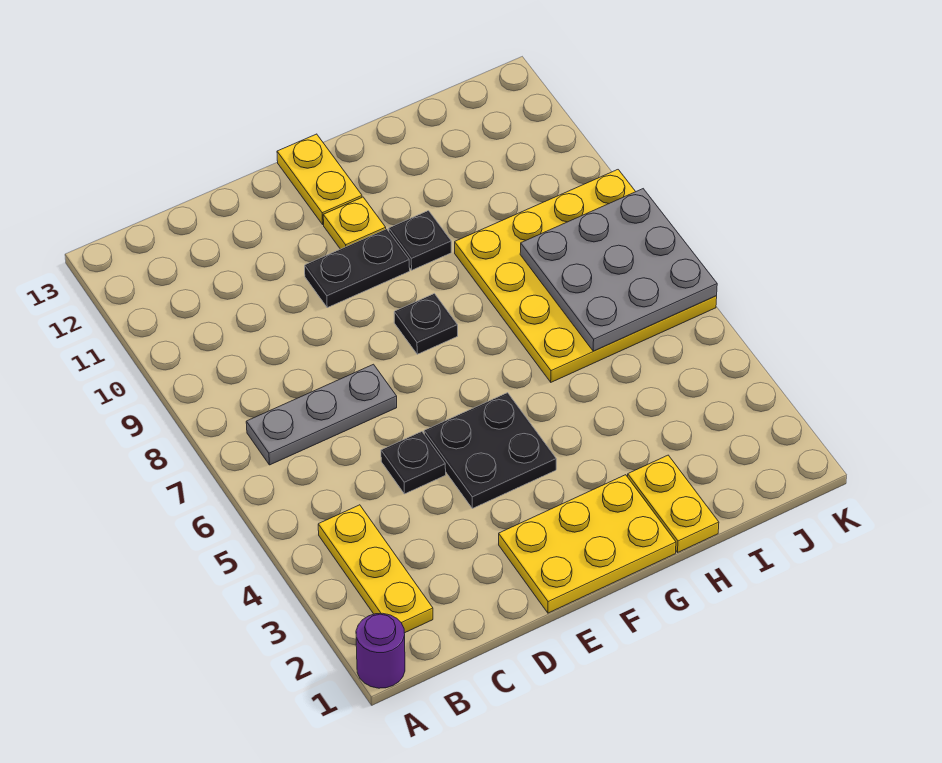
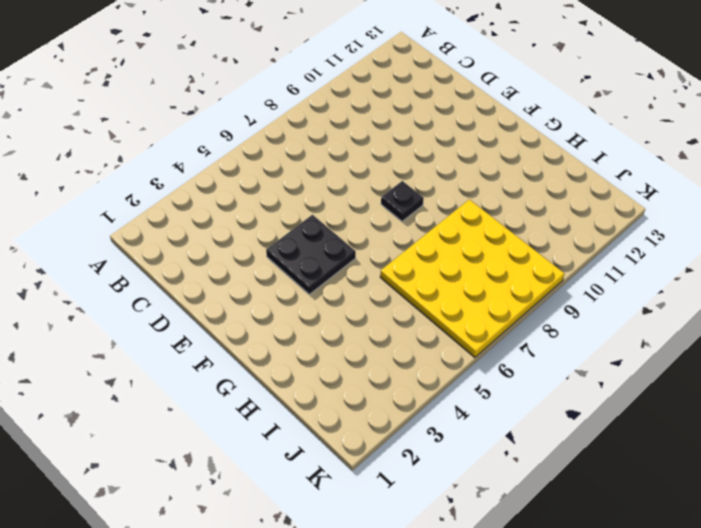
none -> purple 1x1 round brick [356,613,405,688]
none -> yellow 1x3 plate [318,505,433,633]
none -> grey 1x3 plate [246,364,397,465]

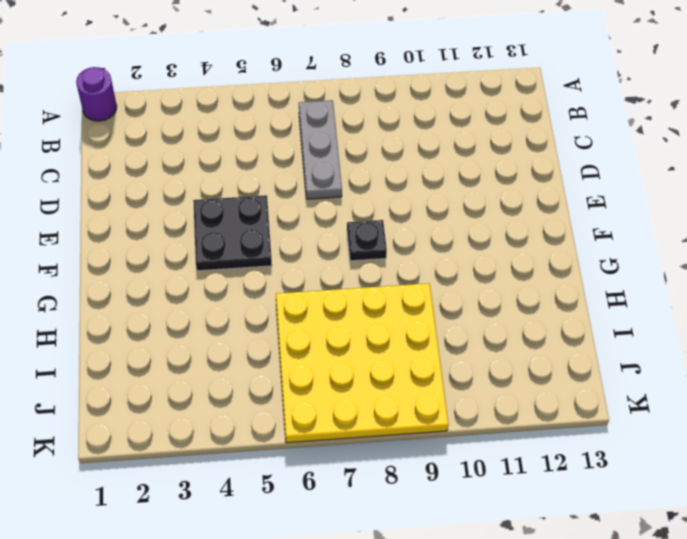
none -> yellow 1x3 plate [318,505,433,633]
none -> black 1x1 plate [381,432,446,494]
none -> yellow 2x3 plate [499,475,676,613]

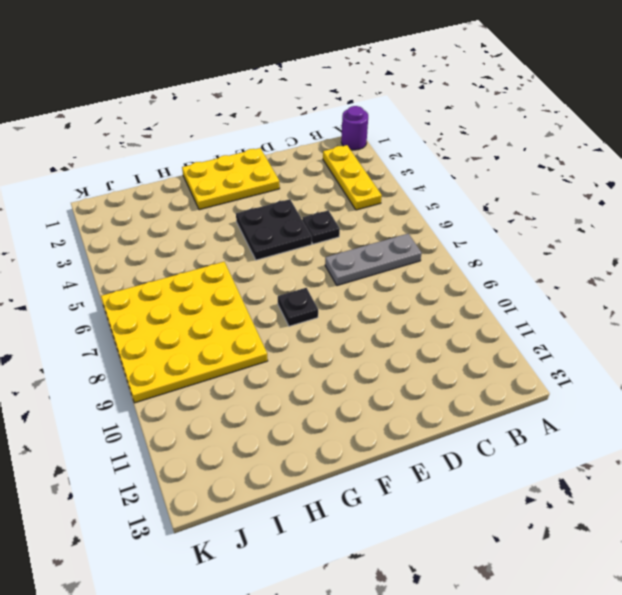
none -> black 1x2 plate [305,229,410,308]
none -> yellow 1x1 plate [323,197,386,249]
none -> yellow 1x2 plate [277,134,362,224]

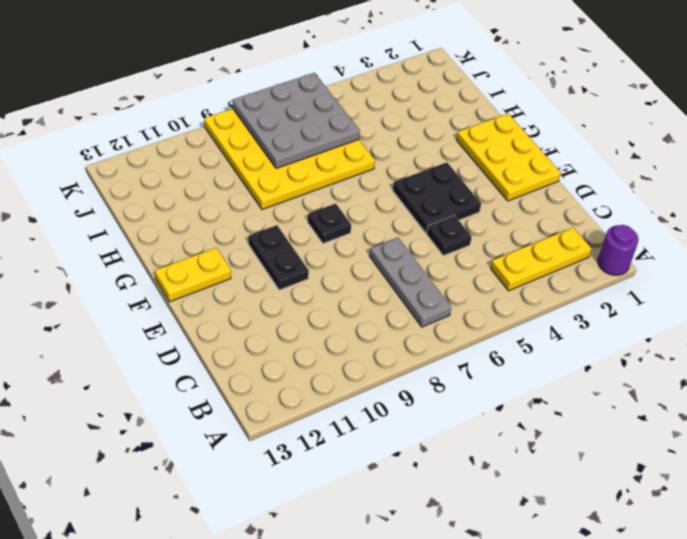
none -> yellow 1x1 plate [323,197,386,249]
none -> black 1x1 plate [389,211,451,270]
none -> yellow 1x2 plate [628,455,719,552]

